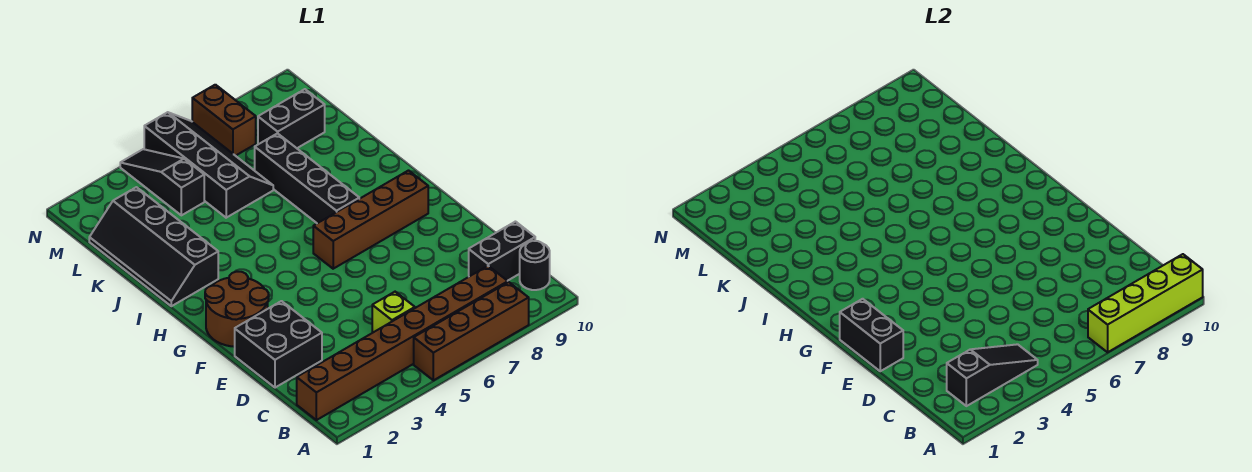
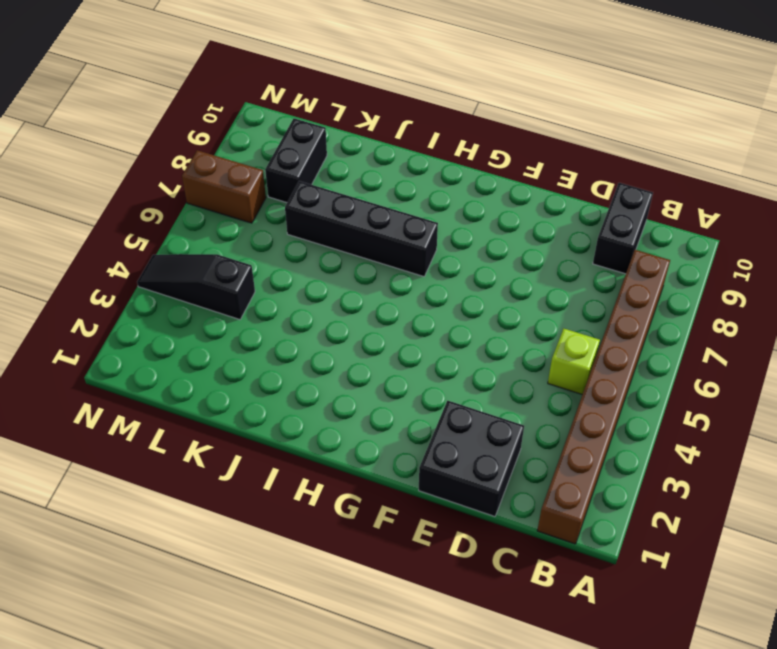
none -> brown 1x4 brick [414,282,529,380]
none -> black 1x1 round brick [520,241,550,290]
none -> brown 2x2 round brick [205,272,269,347]

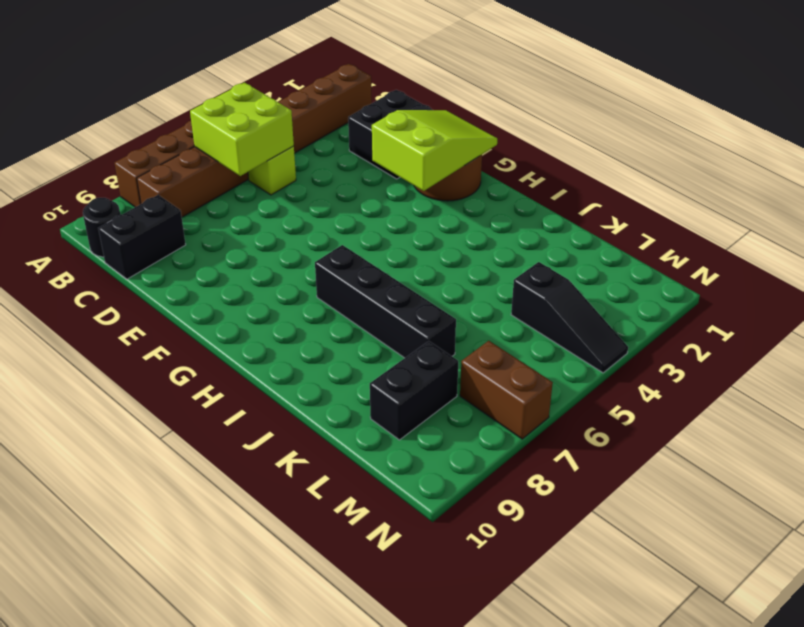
lime 2x2 brick [190,83,294,176] -> none
lime 2x3 slope [372,110,497,191] -> black 1x2 brick [840,299,903,371]
none -> brown 1x4 brick [313,171,428,269]
none -> black 2x4 slope [89,187,218,306]
none -> black 2x4 slope [144,112,273,218]

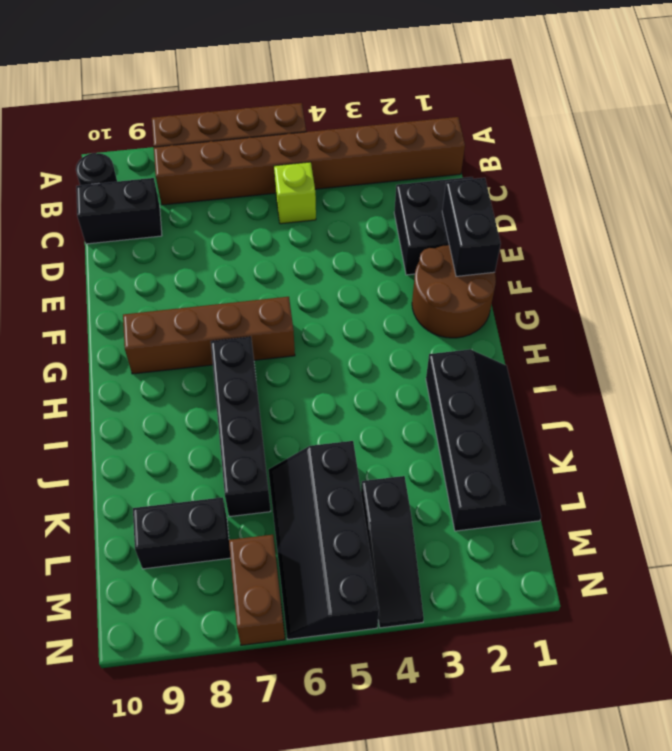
none -> lime 1x4 brick [1088,254,1203,352]
none -> black 1x3 slope [947,344,1038,406]

